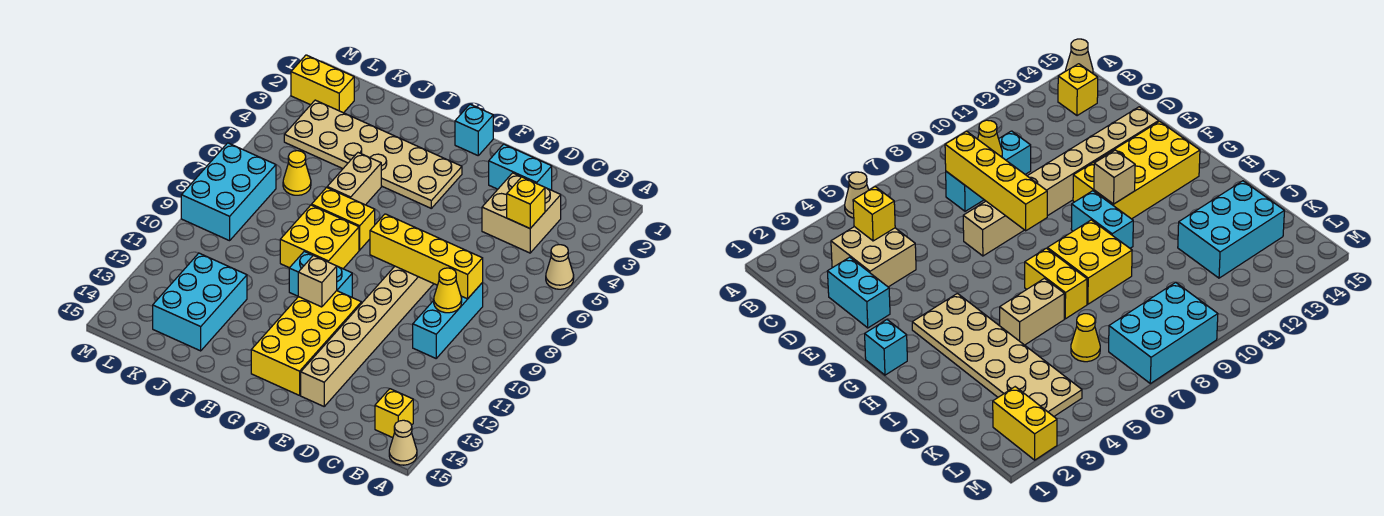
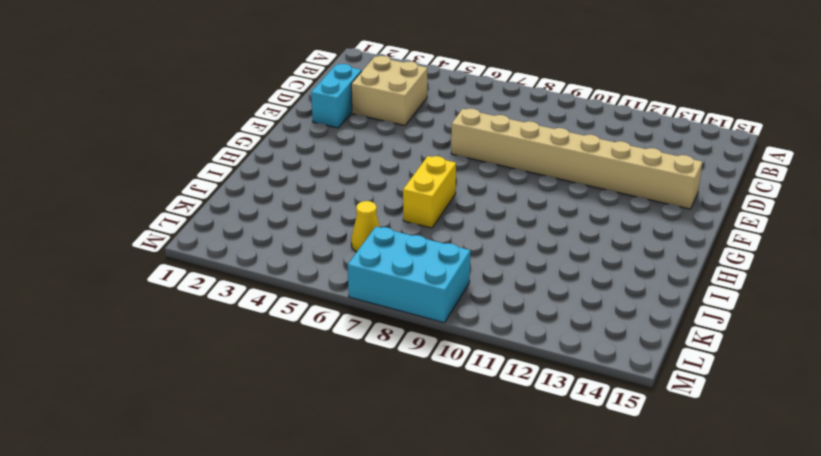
none -> tan 1x1 cone [546,245,574,289]
none -> tan 1x1 cone [389,420,417,465]
none -> yellow 1x1 brick [375,389,413,438]

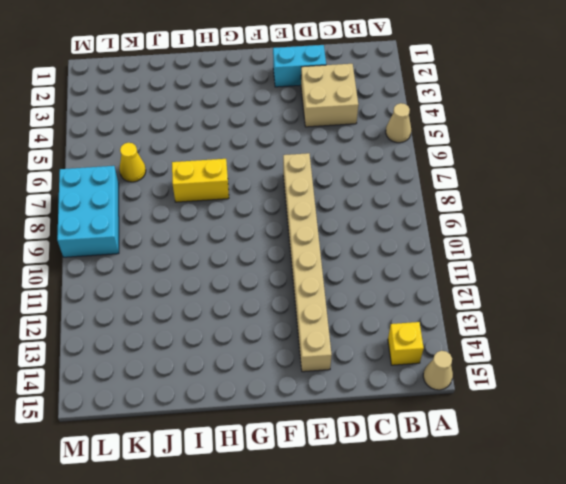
none -> cyan 1x3 brick [413,283,483,358]
none -> yellow 2x4 brick [251,291,361,395]
none -> cyan 1x1 brick [455,104,493,155]

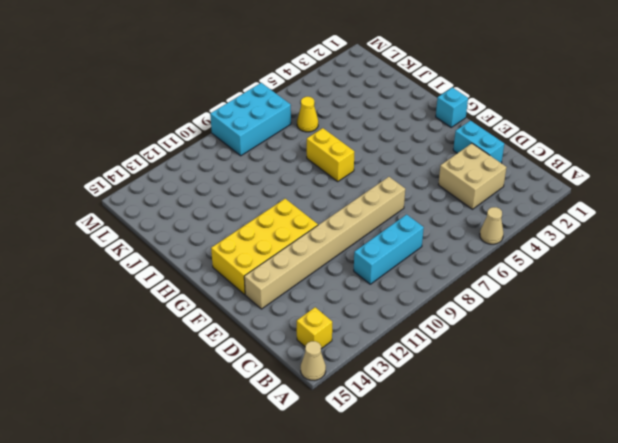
none -> tan 2x6 plate [284,100,462,208]
none -> cyan 1x2 brick [289,251,352,297]
none -> yellow 2x2 brick [280,205,359,269]

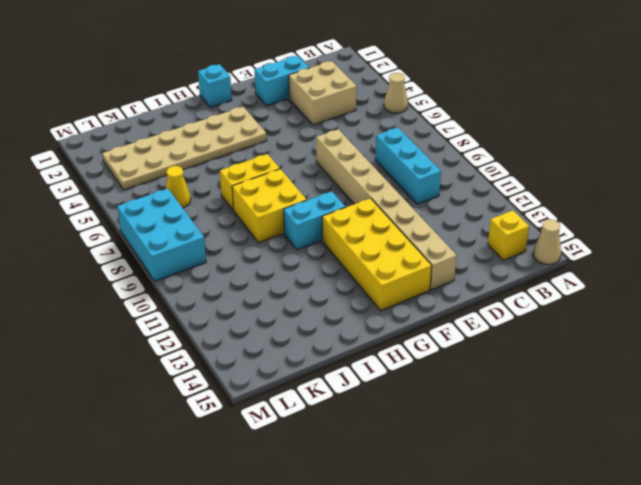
none -> tan 1x2 brick [327,153,381,205]
none -> cyan 2x3 brick [153,253,247,351]
none -> yellow 1x2 brick [291,55,354,113]

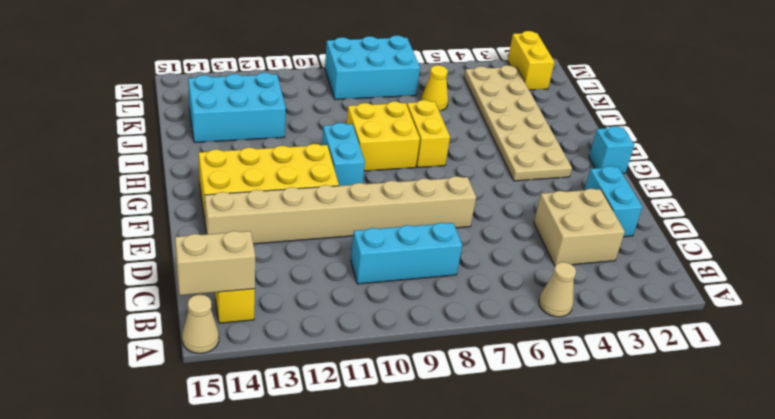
tan 1x2 brick [175,231,255,295] -> tan 1x2 brick moved to [327,153,381,205]
none -> yellow 1x1 brick [507,177,545,228]
none -> yellow 1x4 brick [370,214,483,299]
none -> yellow 1x1 cone [434,268,462,313]

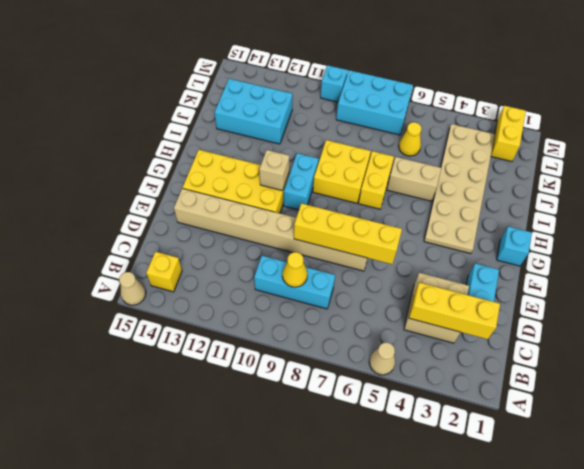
yellow 1x3 brick [409,282,500,339] -> yellow 1x1 brick [507,177,545,228]
yellow 1x4 brick [294,203,402,264] -> yellow 1x4 brick turned to [370,214,483,299]
cyan 1x1 brick [321,65,348,102] -> none

